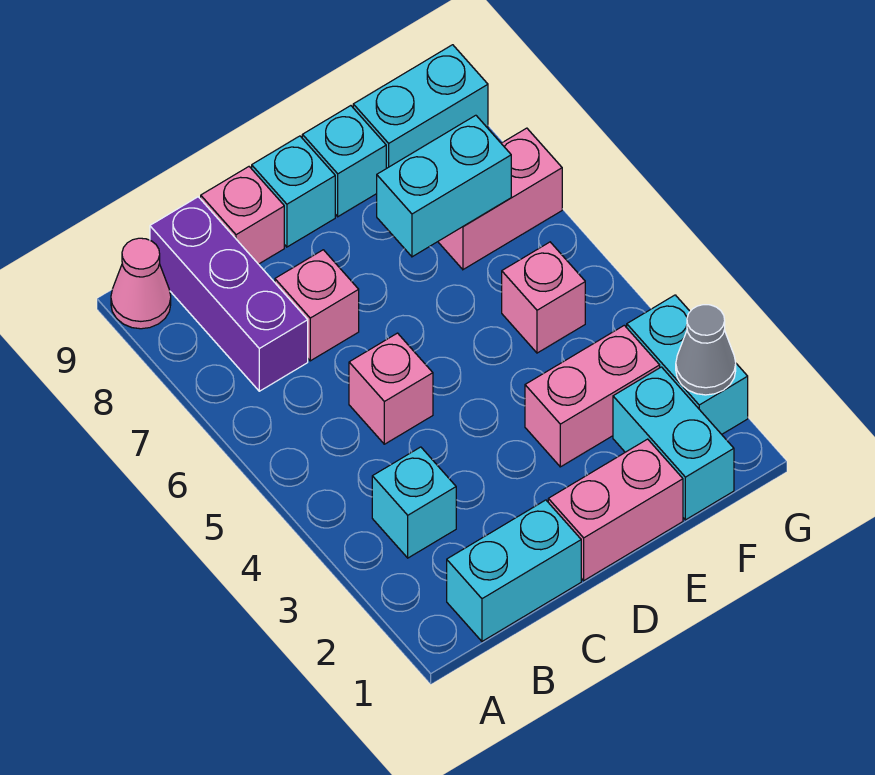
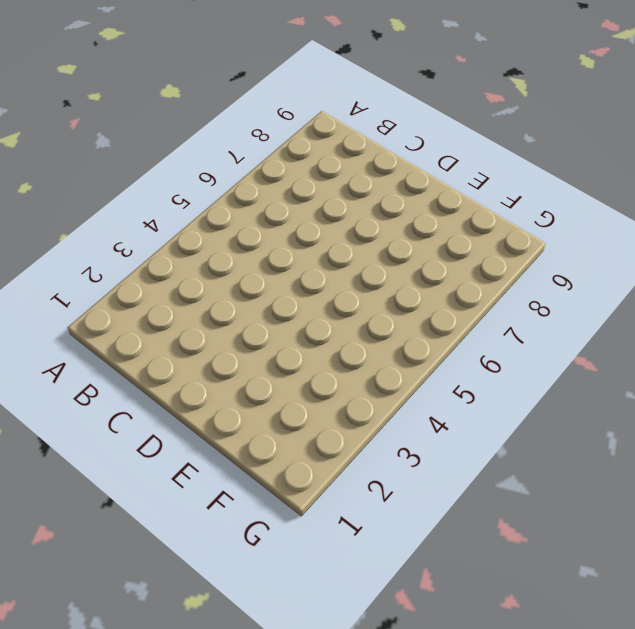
none -> pink 1x1 cone [111,238,171,329]
none -> cyan 1x2 brick [447,500,581,641]
none -> cyan 1x1 brick [372,447,456,558]

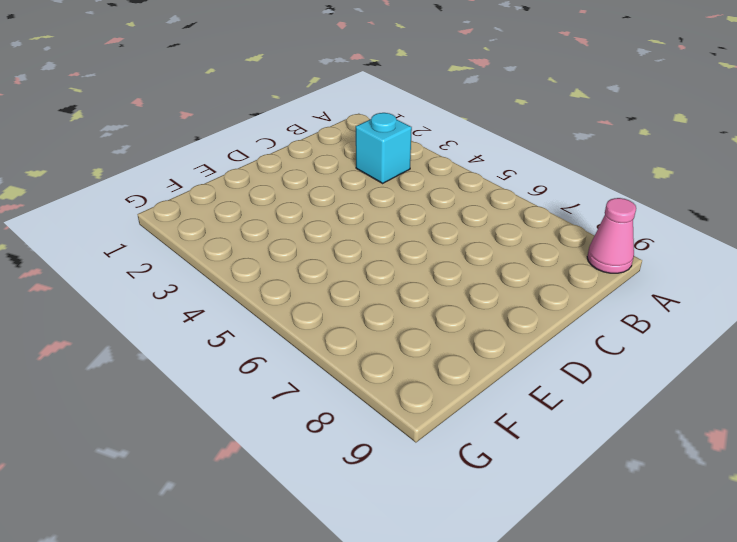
none -> cyan 1x2 brick [447,500,581,641]
none -> purple 1x3 brick [150,197,308,391]
none -> pink 1x1 brick [349,333,433,444]

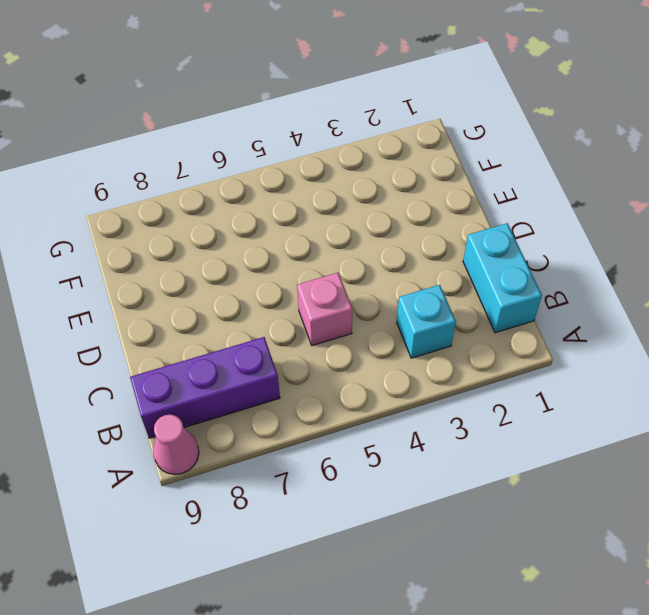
none -> pink 1x1 brick [275,250,359,361]
none -> pink 1x1 brick [201,167,284,264]
none -> pink 1x2 brick [548,439,683,581]

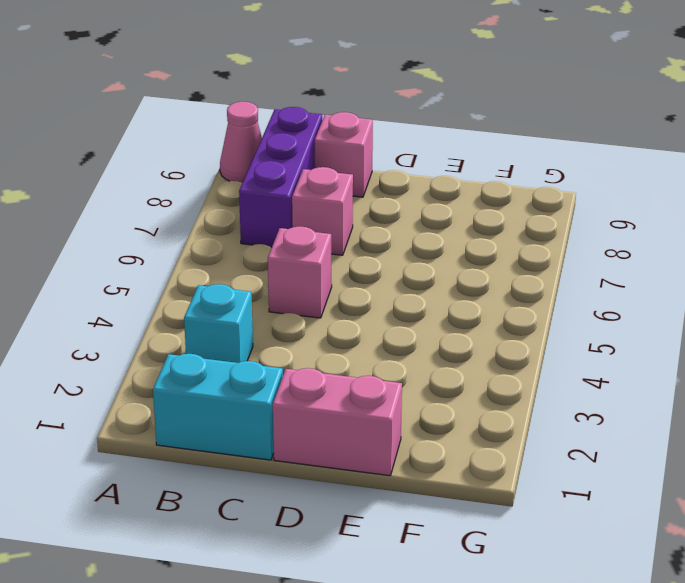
none -> cyan 1x1 brick [252,136,335,247]
none -> pink 1x2 brick [525,325,660,467]
none -> cyan 1x1 brick [302,106,386,217]

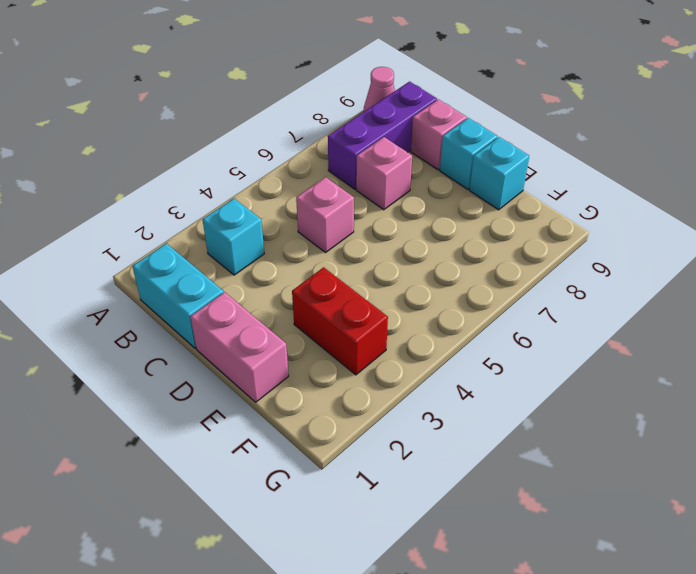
red 1x2 brick [292,267,388,375] -> pink 1x2 brick [525,325,660,467]
none -> cyan 1x2 brick [613,367,734,520]
none -> pink 1x1 brick [502,242,585,353]
none -> pink 1x2 brick [438,128,562,269]

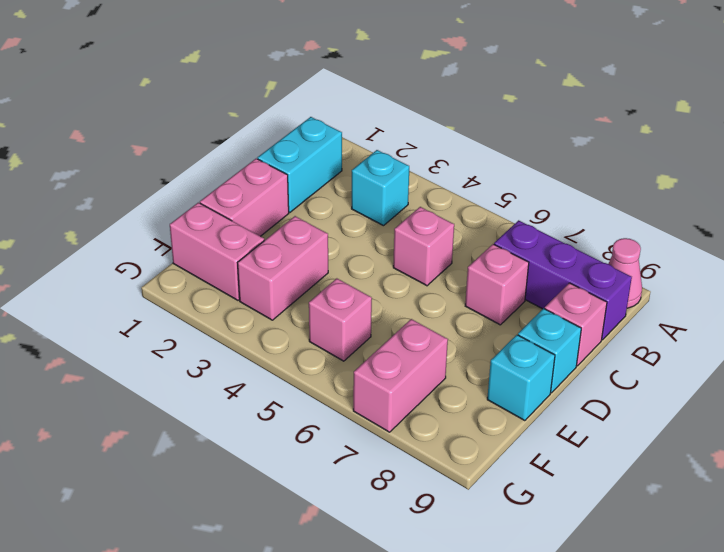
pink 1x2 brick [170,203,264,300] -> cyan 1x2 brick [613,367,734,520]
none -> cyan 1x2 brick [353,45,488,168]
none -> cyan 1x2 brick [627,295,748,434]
none -> cyan 1x2 brick [377,115,511,257]

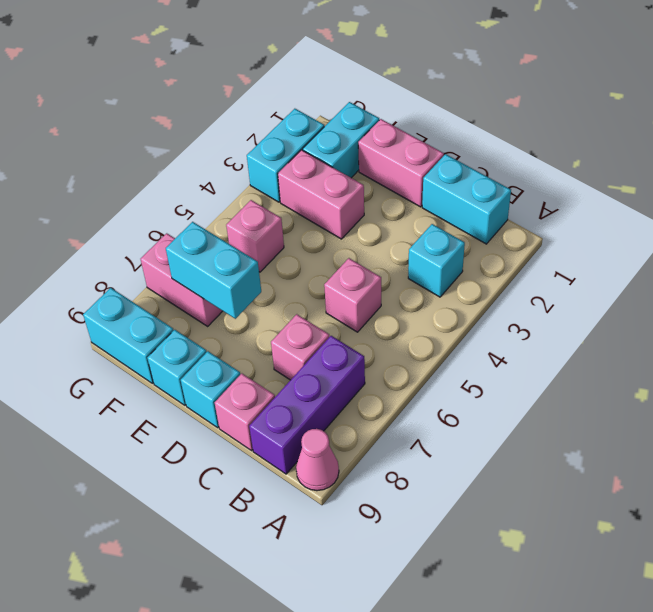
none -> grey 1x1 cone [676,305,736,395]

